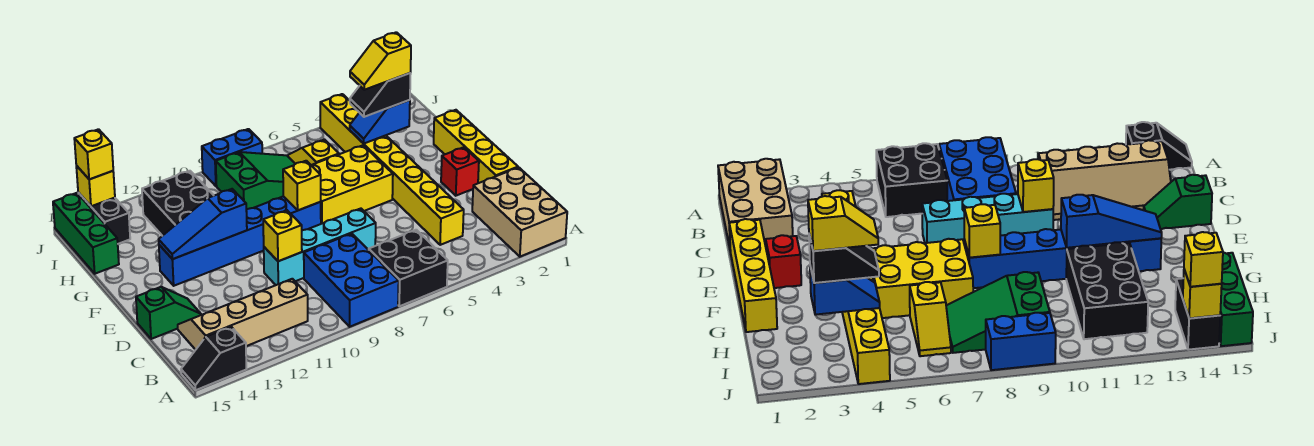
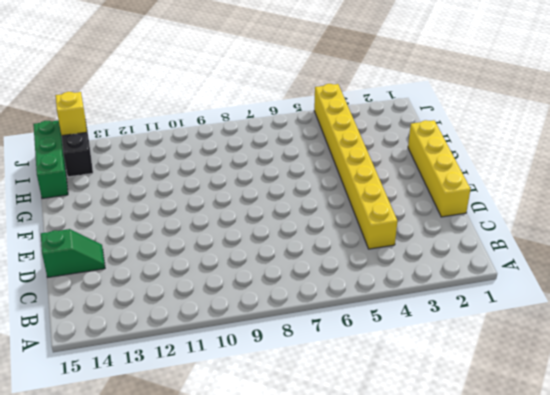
none -> tan 2x3 brick [472,167,567,257]
none -> black 2x2 brick [369,230,448,306]
none -> blue 2x3 brick [304,234,399,327]

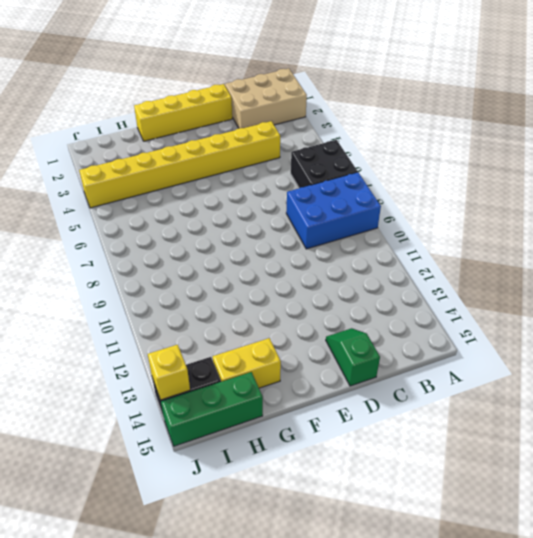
yellow 1x2 brick [213,338,281,388] -> none
none -> black 1x2 slope [181,327,246,390]
none -> tan 2x4 slope [178,279,308,350]
none -> cyan 1x4 brick [264,209,376,285]

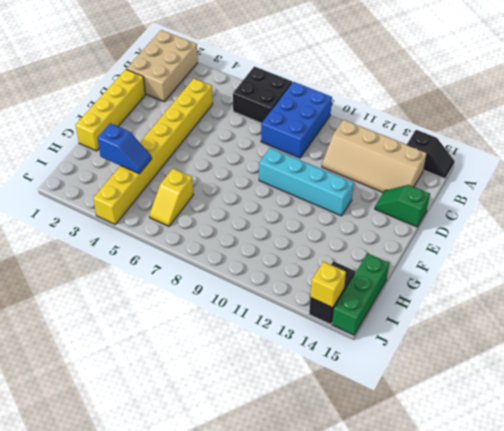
cyan 1x4 brick [259,148,354,216] -> cyan 1x4 brick moved to [264,209,376,285]
none -> red 1x1 brick [441,147,479,196]
none -> yellow 2x3 brick [311,145,393,224]
none -> blue 1x6 brick [159,196,321,286]

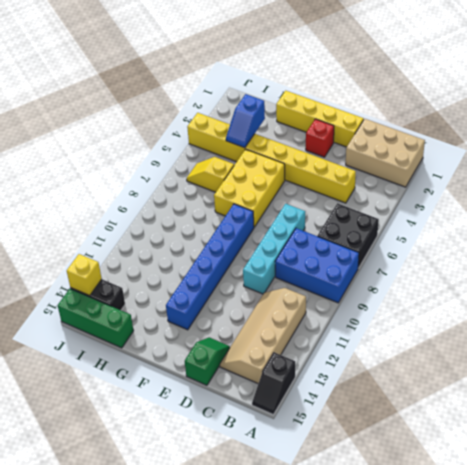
none -> black 2x3 brick [142,171,214,236]
none -> green 2x3 slope [216,152,295,210]
none -> blue 1x2 brick [202,129,262,186]

